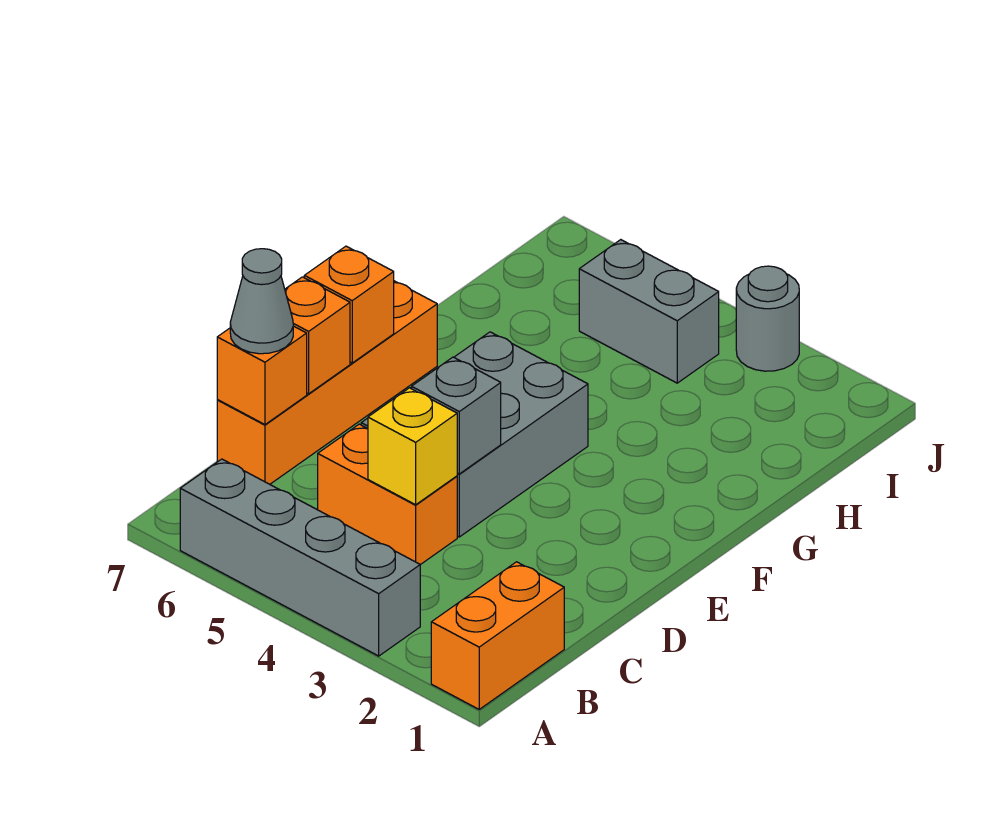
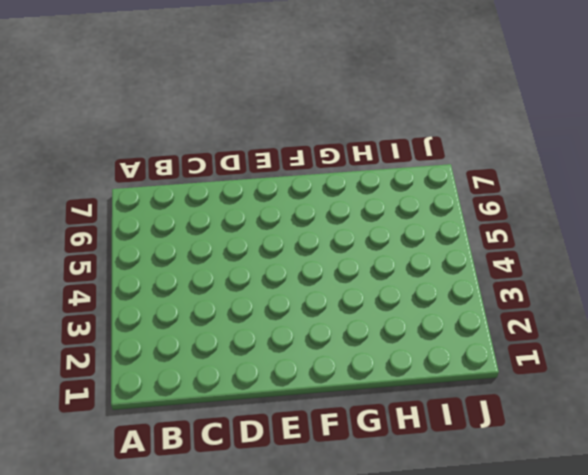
none -> orange 1x2 brick [431,562,564,709]
none -> grey 1x4 brick [180,459,420,656]
none -> orange 1x2 brick [318,424,457,565]

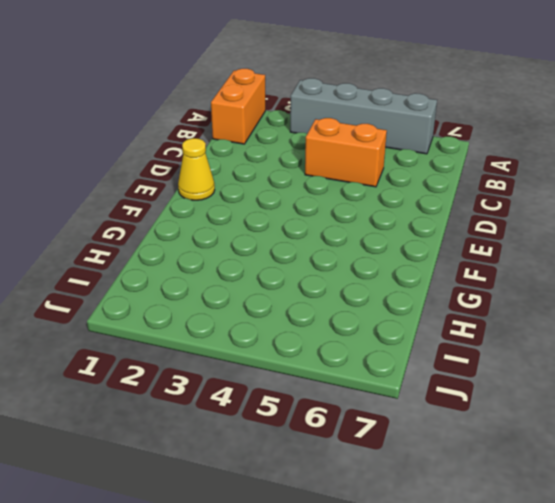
yellow 1x1 cone [178,138,215,200] -> none
none -> orange 1x4 brick [217,281,437,484]
none -> grey 2x3 brick [361,332,588,537]
none -> grey 1x2 brick [579,240,719,383]

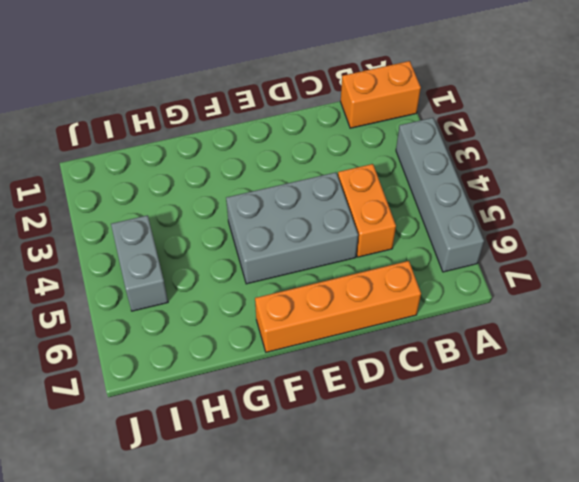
none -> grey 1x1 round brick [736,266,799,371]
none -> yellow 1x1 brick [368,388,457,505]
none -> orange 1x1 brick [217,326,307,424]

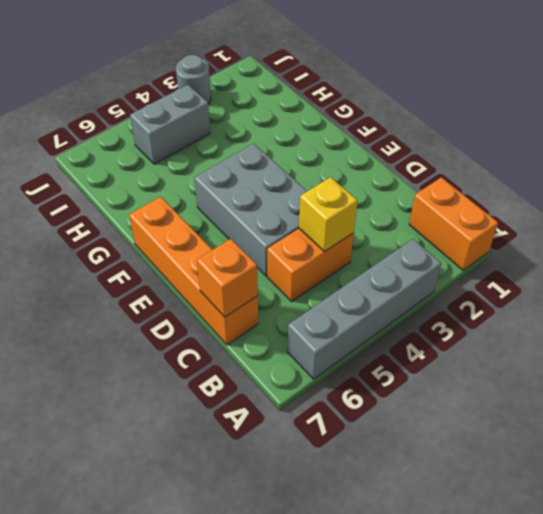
none -> grey 1x1 brick [412,357,501,474]
none -> orange 1x1 brick [285,277,350,394]
none -> orange 1x1 brick [304,246,394,363]

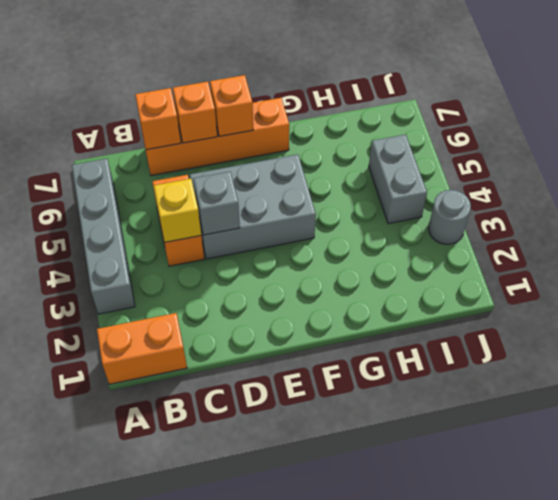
none -> grey 1x1 cone [230,249,293,354]

